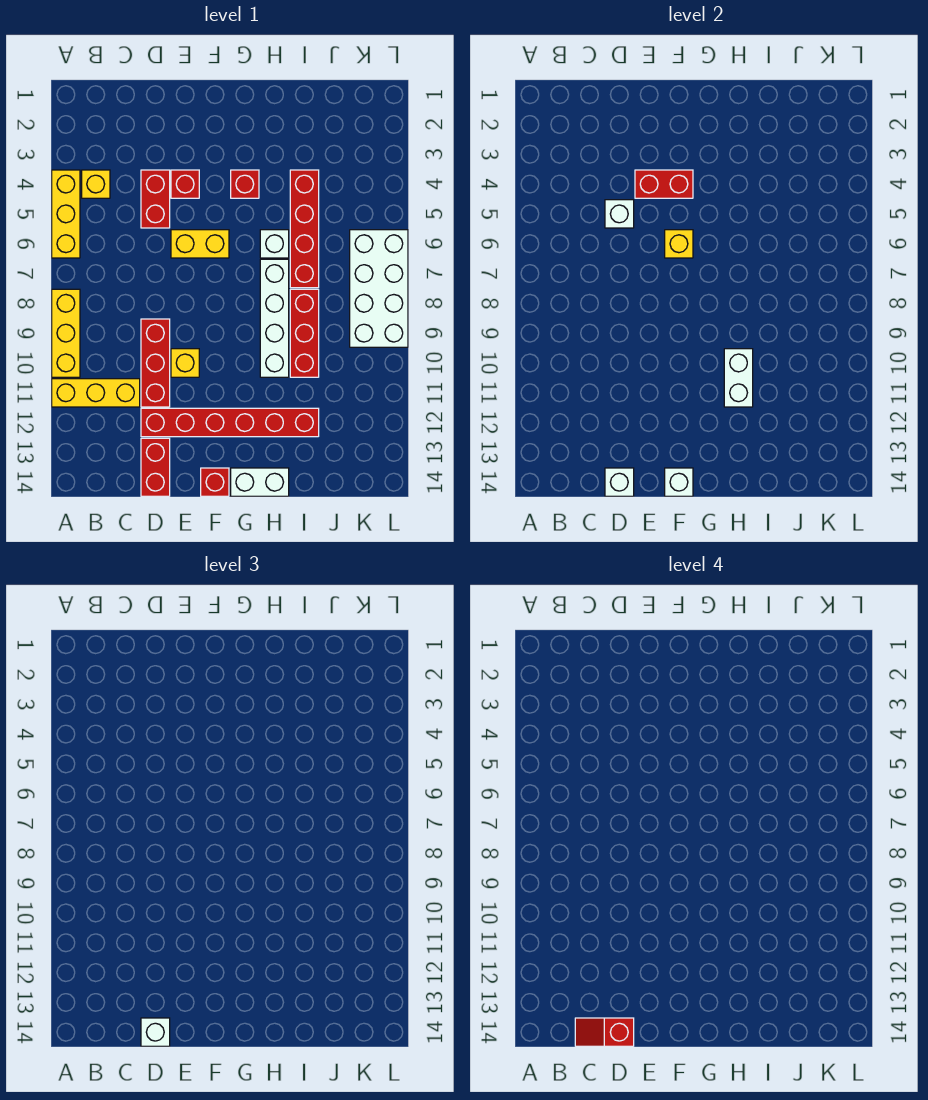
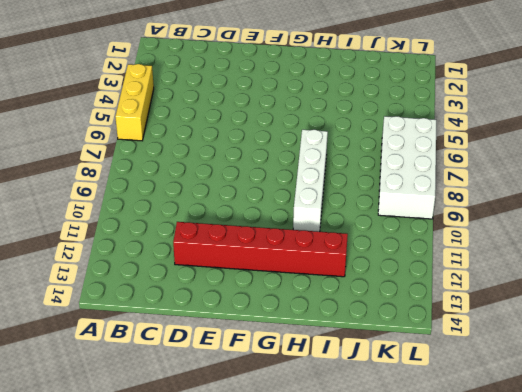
none -> yellow 1x3 brick [52,289,80,377]
none -> yellow 1x3 brick [52,379,140,407]
none -> yellow 1x1 brick [82,170,110,198]

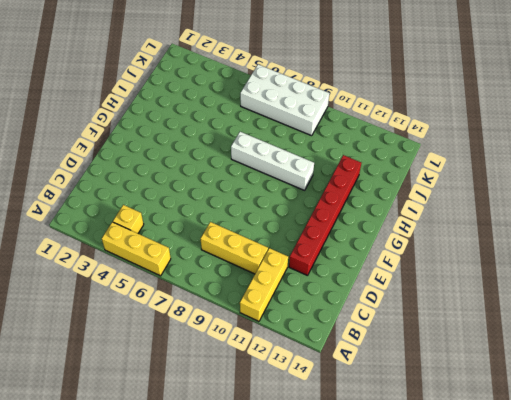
yellow 1x3 brick [201,222,268,274] -> yellow 1x3 brick moved to [52,289,80,377]
none -> red 1x2 brick [141,170,170,228]
none -> red 1x3 brick [141,319,170,407]
none -> red 1x2 brick [141,438,170,496]

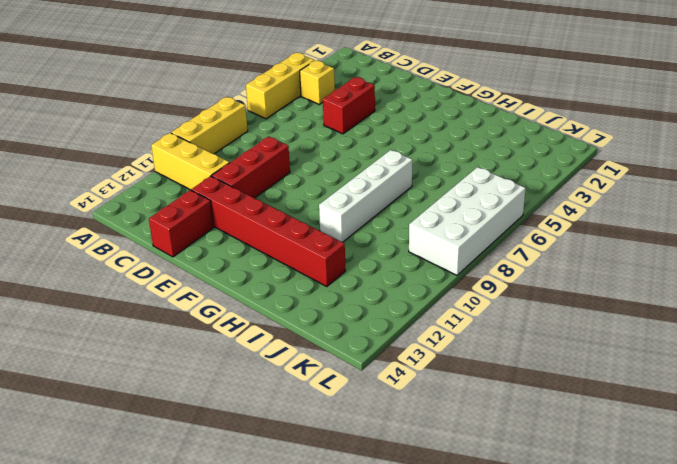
none -> red 1x1 brick [171,170,199,198]
none -> yellow 1x2 brick [171,230,229,258]
none -> yellow 1x1 brick [171,349,199,377]

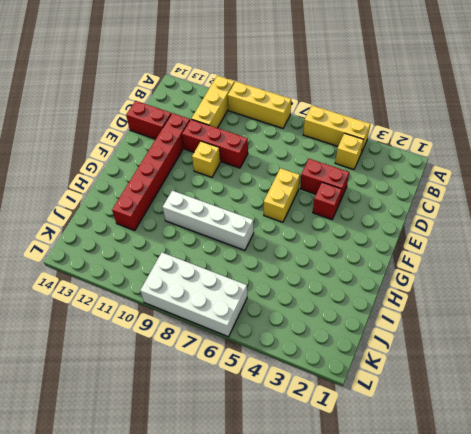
none -> red 1x1 brick [201,468,229,496]
none -> red 1x1 brick [231,170,259,198]
none -> white 1x2 brick [231,468,289,496]

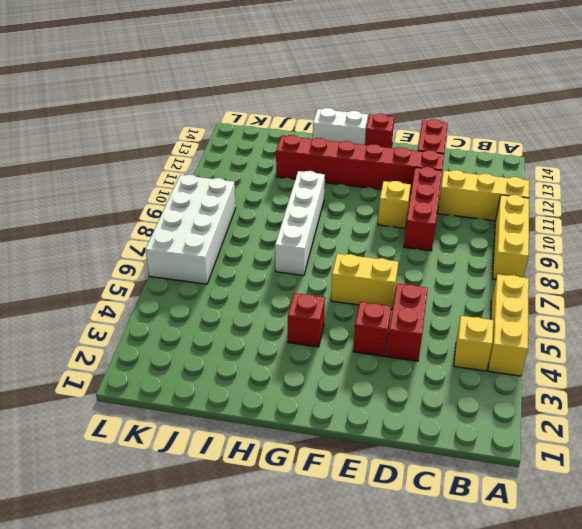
none -> white 1x1 brick [260,230,289,258]
none -> red 1x4 brick [290,170,319,288]
none -> red 1x3 brick [290,289,319,377]

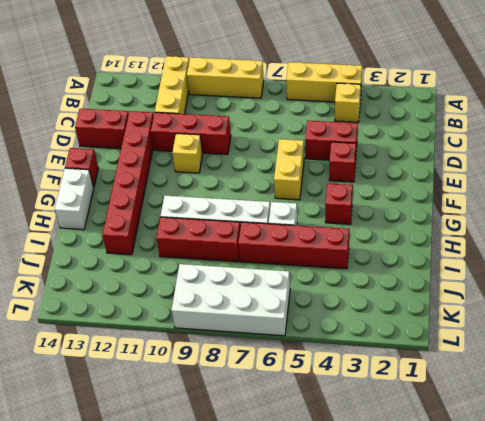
none -> white 1x1 brick [605,200,634,228]
none -> white 1x1 brick [605,468,634,496]
none -> red 1x2 brick [635,170,693,198]

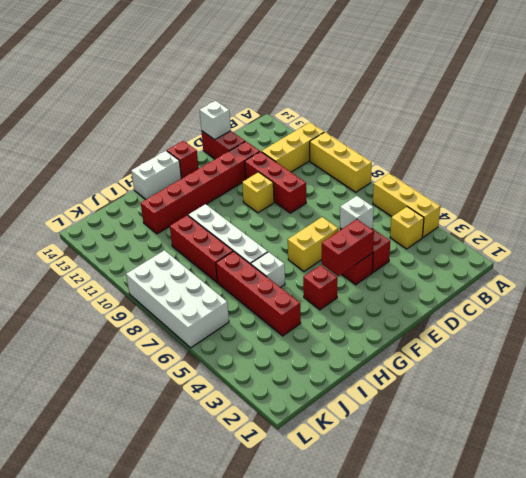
none -> yellow 1x1 brick [665,230,693,258]
none -> white 1x1 brick [665,468,693,496]
none -> white 1x2 brick [724,349,753,407]

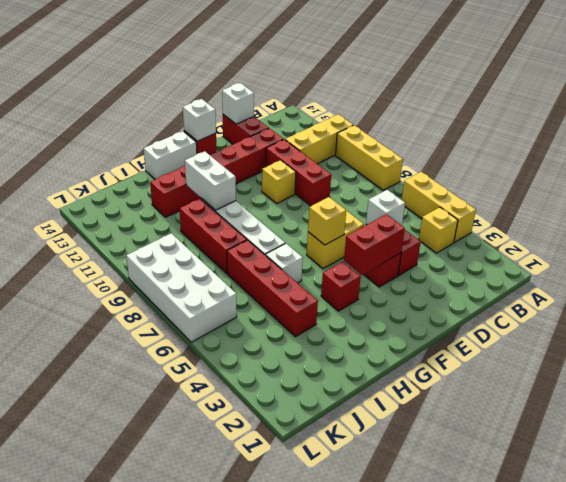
none -> white 1x1 brick [141,1018,170,1046]
none -> red 1x2 slope [575,1018,634,1046]

